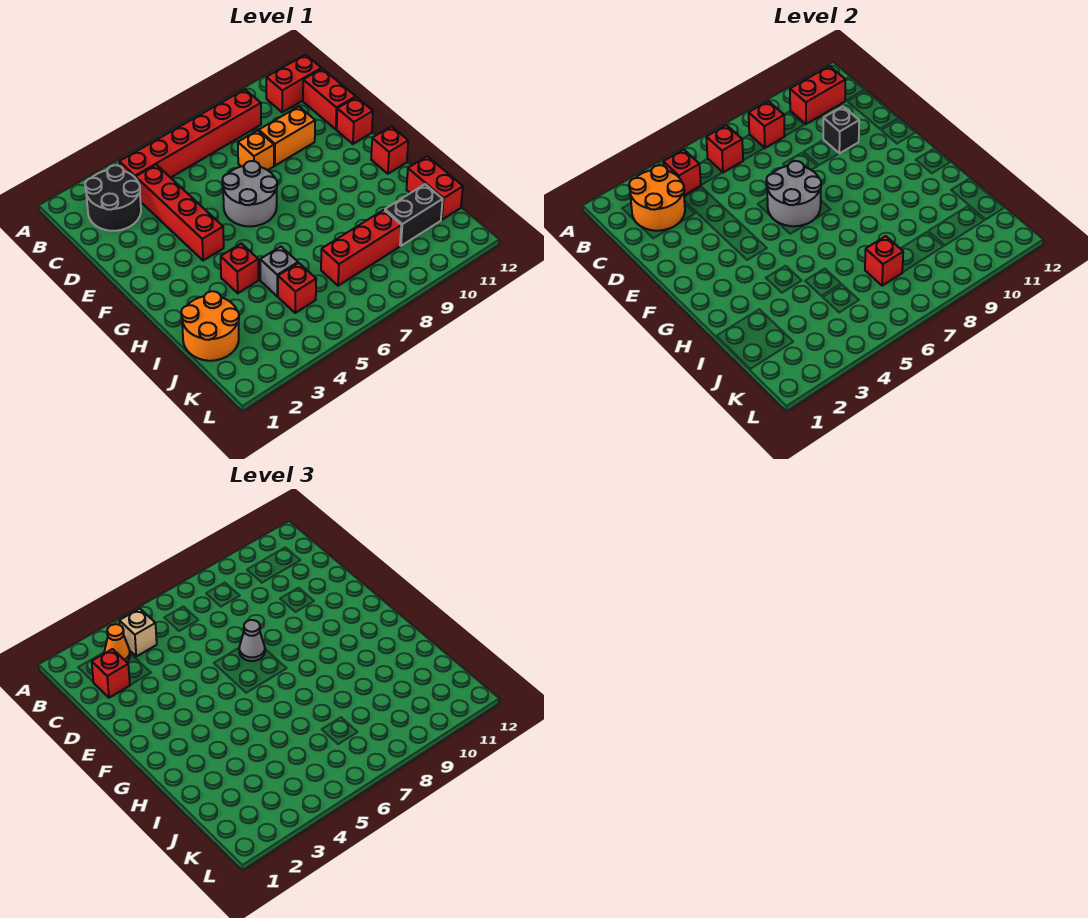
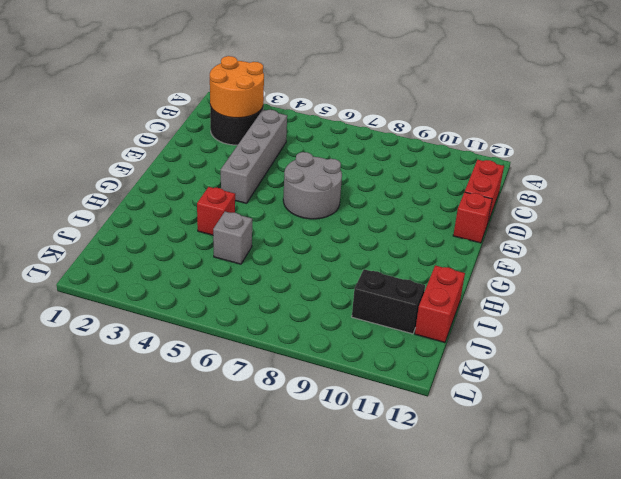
grey 1x4 brick [221,110,287,203] -> red 1x4 brick [136,165,224,261]
none -> red 1x6 brick [119,89,261,178]
none -> red 1x2 brick [266,55,322,112]
none -> orange 1x1 brick [238,130,274,170]

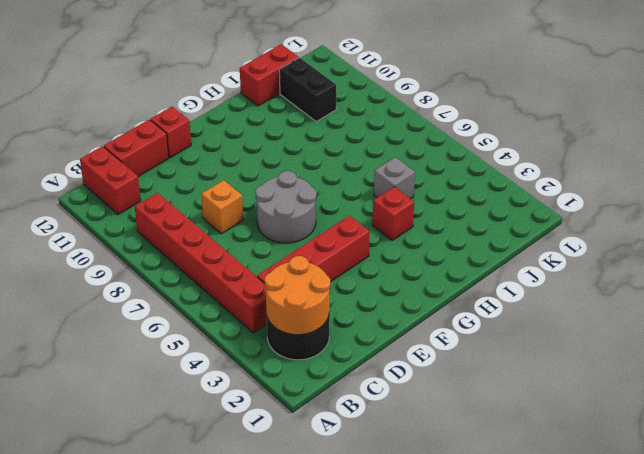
none -> orange 1x2 brick [259,106,315,166]
none -> red 1x1 brick [371,126,408,174]
none -> orange 2x2 round brick [181,291,239,361]

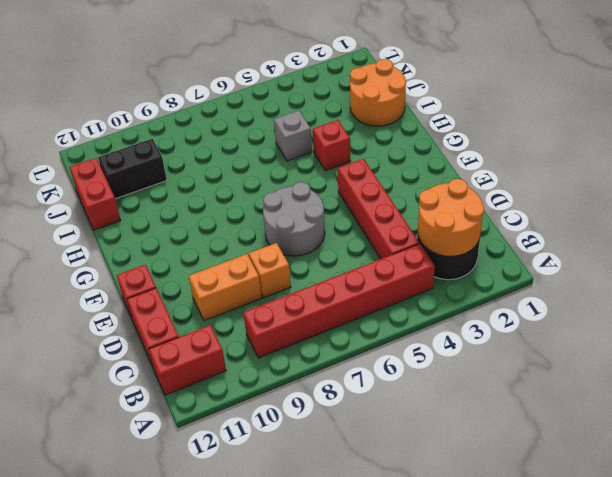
none -> red 1x1 brick [371,126,408,174]
none -> red 1x1 brick [278,263,316,313]
none -> red 1x3 brick [321,210,401,286]

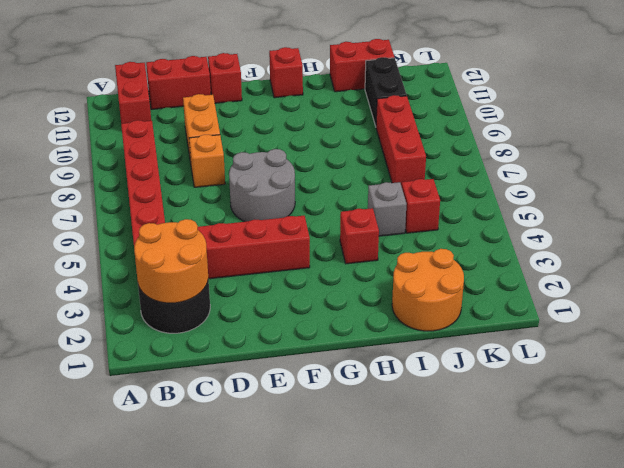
none -> red 1x1 brick [663,150,701,195]
none -> red 1x1 brick [706,125,743,173]
none -> red 1x1 brick [749,101,785,148]

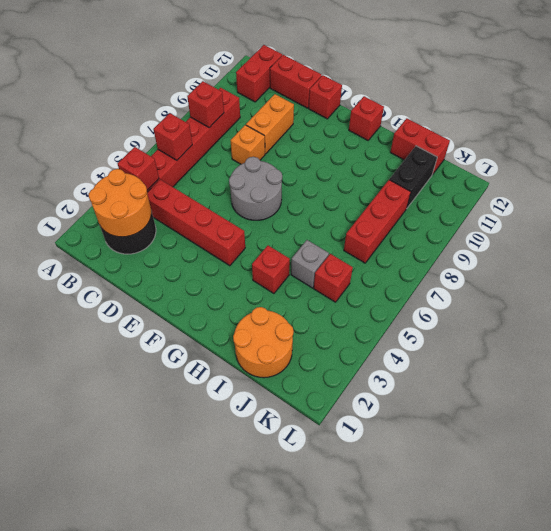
none -> red 1x2 brick [790,66,846,124]
none -> black 1x1 brick [823,106,859,153]
none -> grey 2x2 round brick [766,161,821,226]

